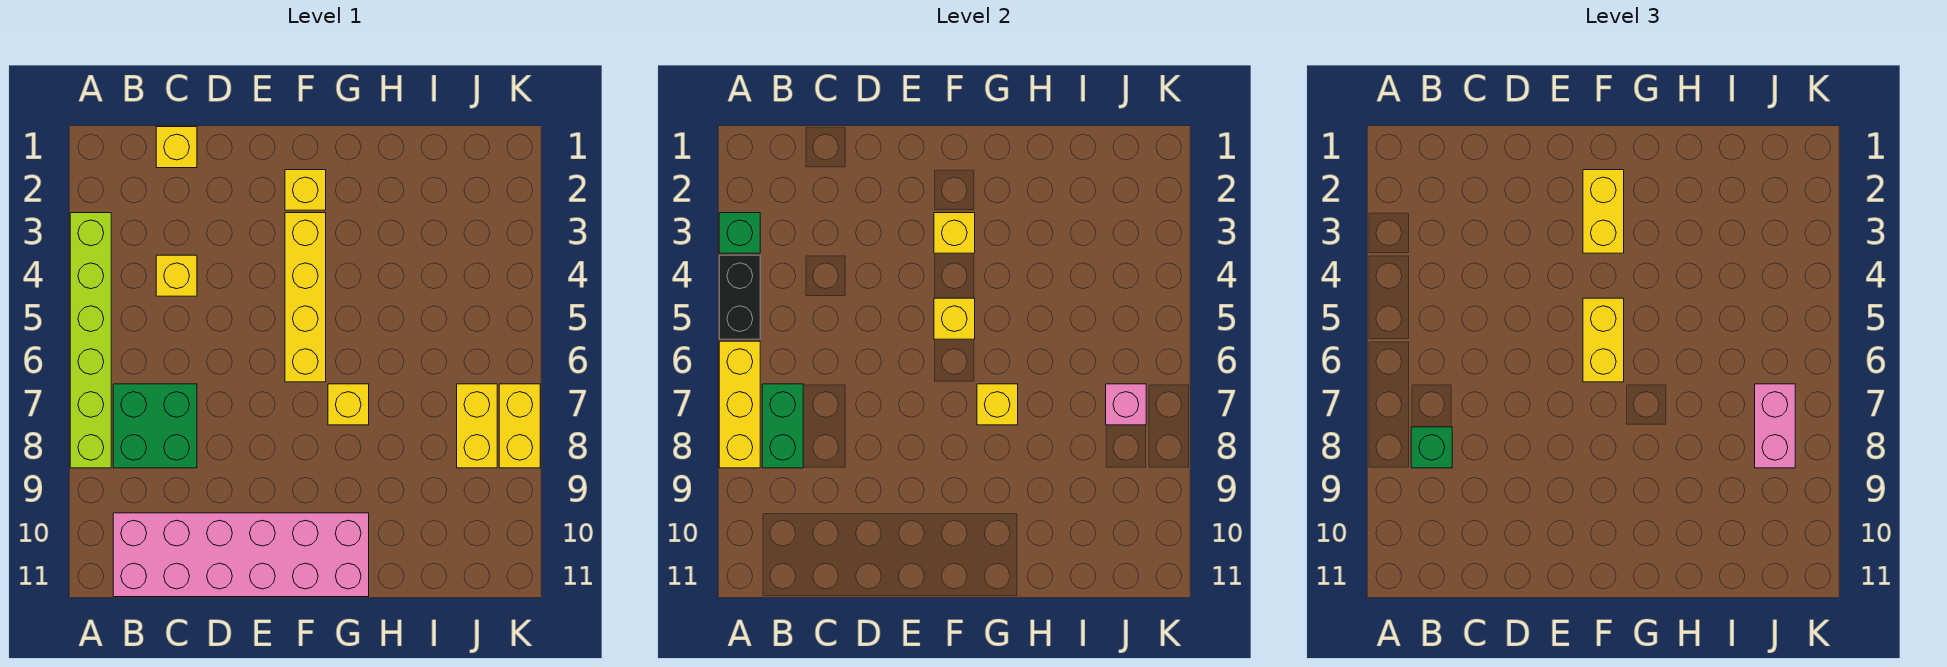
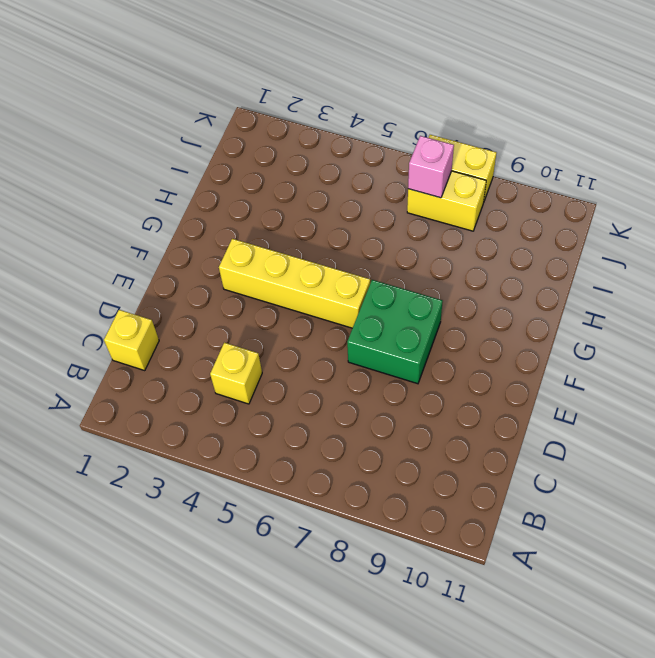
green 2x2 brick [347,280,443,384] -> green 2x2 brick moved to [113,384,197,468]
none -> lime 1x6 brick [70,213,111,468]
none -> pink 2x6 brick [113,513,369,597]
none -> yellow 1x1 brick [285,170,326,210]

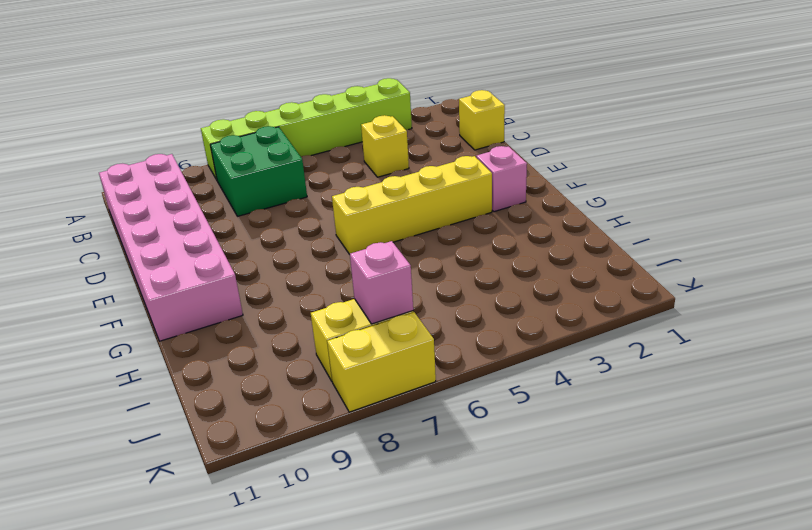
pink 1x1 brick [476,146,527,212] -> yellow 1x1 brick [285,170,326,210]
none -> yellow 1x1 brick [328,384,369,425]
none -> green 1x1 brick [719,213,760,253]
none -> black 1x2 brick [719,255,760,339]

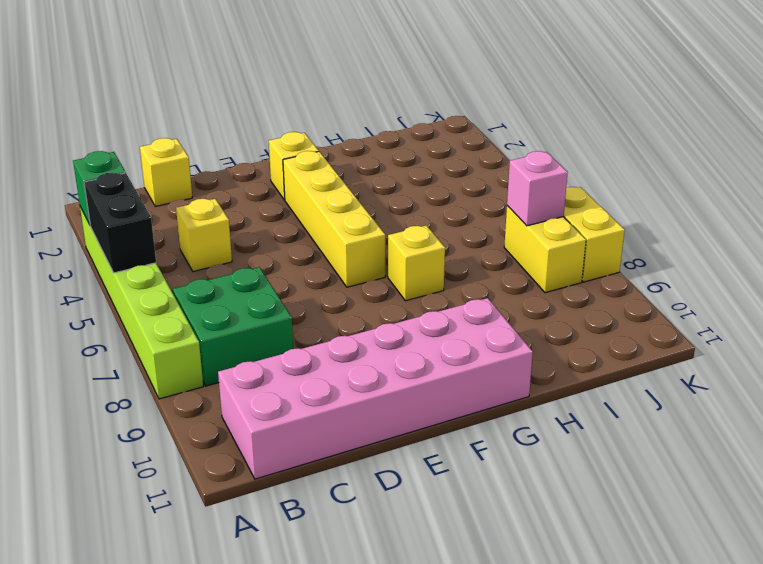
none -> yellow 1x3 brick [719,341,760,468]
none -> green 1x2 brick [762,384,803,468]
none -> yellow 1x1 brick [934,213,975,253]

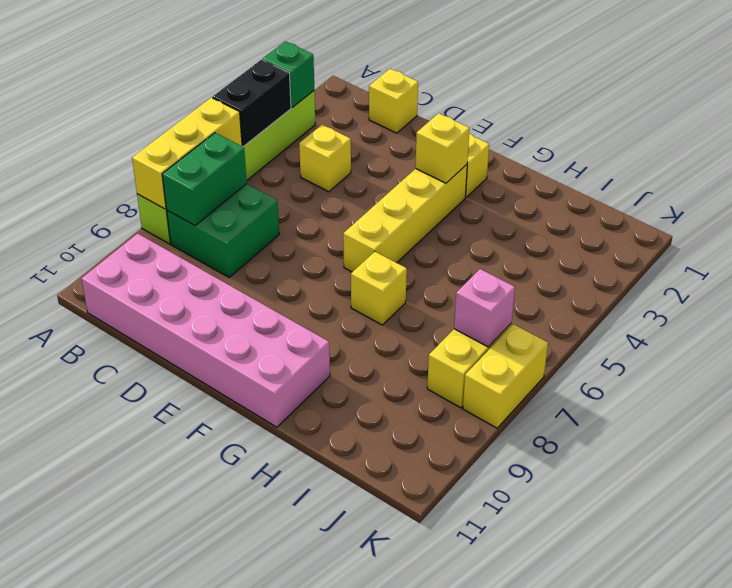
none -> yellow 1x1 brick [934,298,975,339]
none -> yellow 1x1 brick [977,384,1018,425]
none -> green 1x1 brick [1411,427,1452,468]

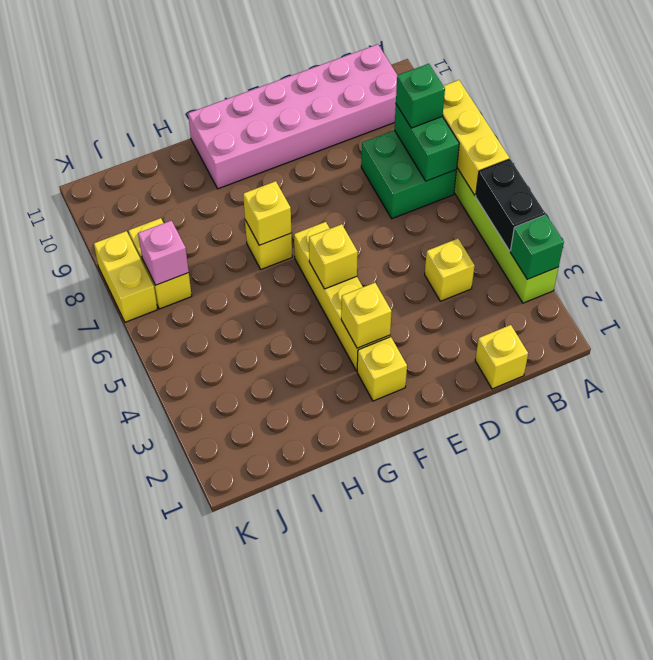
none -> yellow 1x2 brick [1583,170,1624,253]
none -> yellow 1x2 brick [1583,298,1624,382]
none -> pink 1x2 brick [1755,384,1795,468]

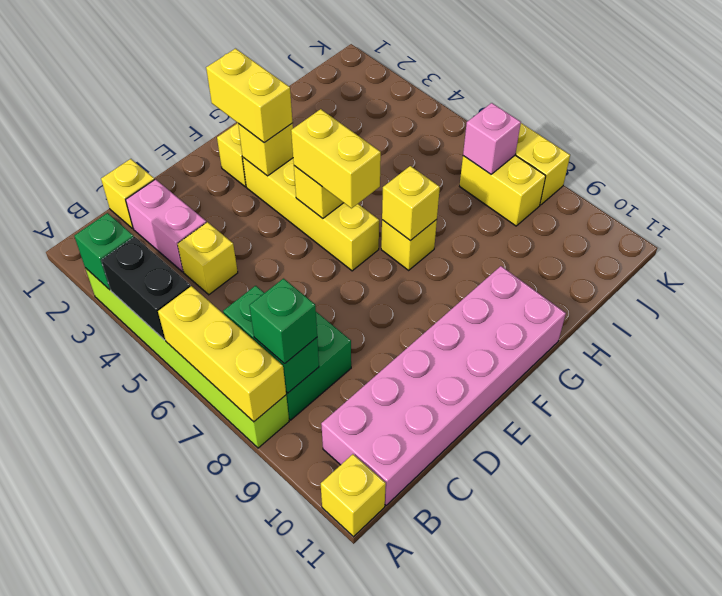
yellow 1x1 brick [321,454,386,537] -> none
pink 1x2 brick [126,179,206,272] -> pink 1x2 brick moved to [1755,384,1795,468]

